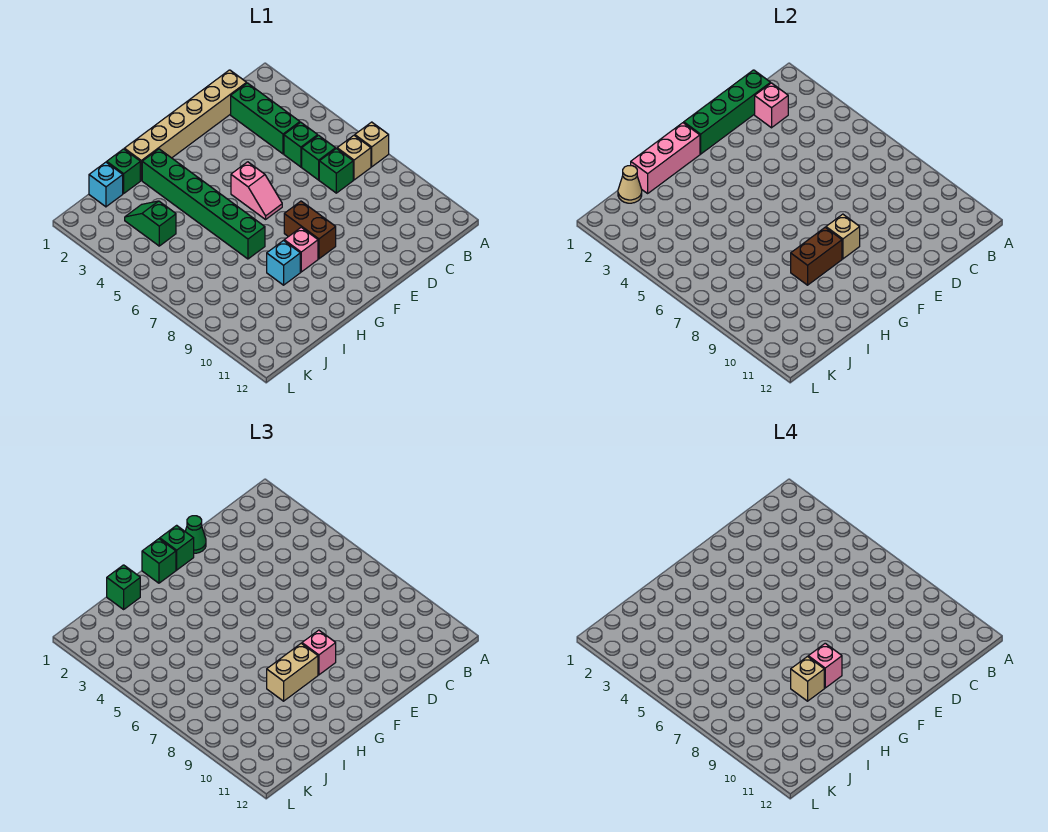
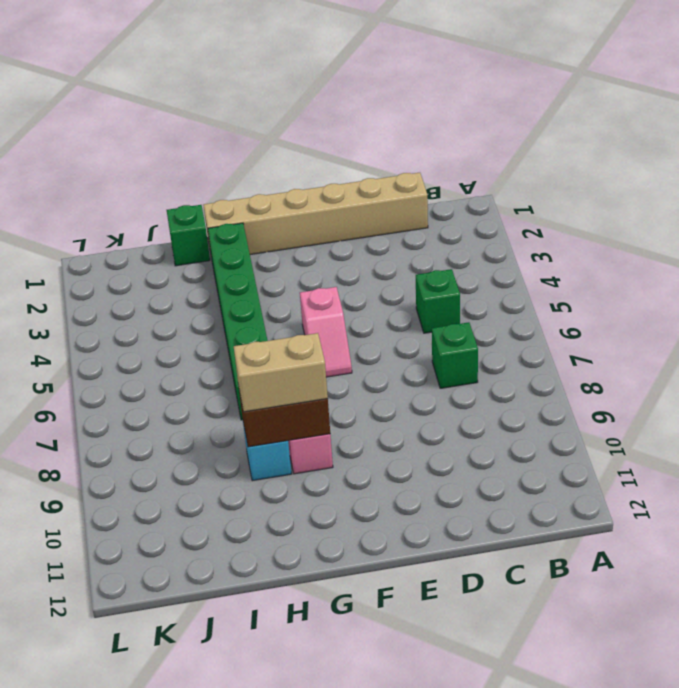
none -> tan 1x1 brick [355,122,389,167]
none -> tan 1x1 brick [337,135,371,180]
none -> green 1x3 brick [231,83,300,154]

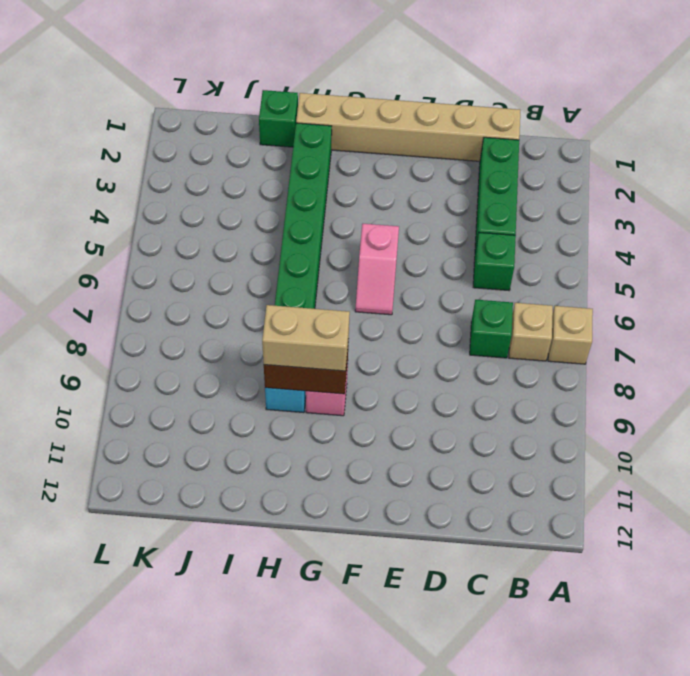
none -> green 1x1 brick [302,135,335,180]
none -> brown 1x2 brick [284,201,336,259]
none -> cyan 1x1 brick [89,162,123,207]

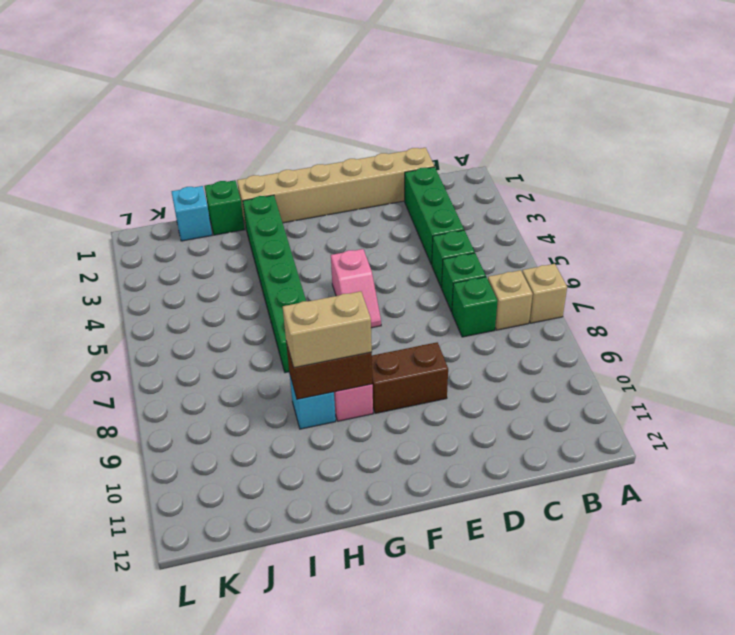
brown 1x2 brick [372,342,448,413] -> brown 1x2 brick turned to [284,201,336,259]
none -> green 1x2 slope [125,201,176,246]
none -> green 1x4 brick [684,70,771,154]
none -> pink 1x1 brick [755,83,788,128]

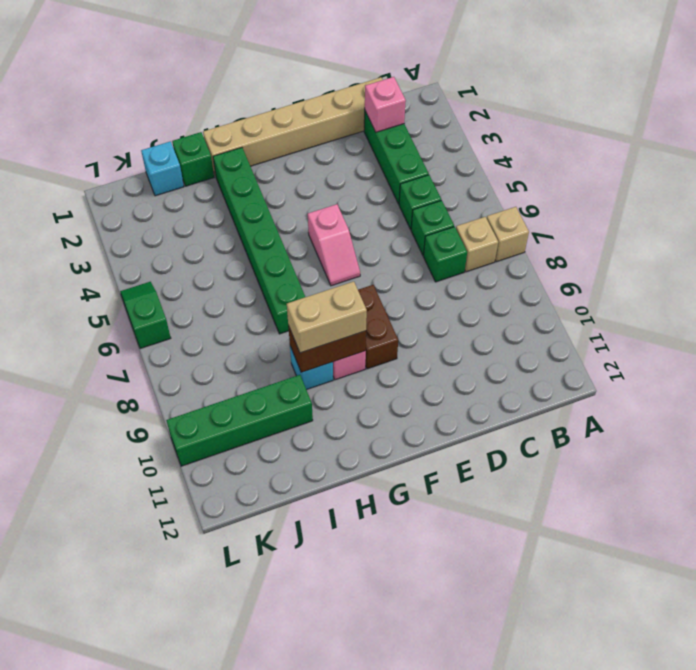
green 1x4 brick [166,375,313,466] -> green 1x4 brick moved to [684,70,771,154]
green 1x2 slope [120,282,171,349] -> green 1x2 slope moved to [125,201,176,246]
none -> tan 1x1 brick [826,214,860,259]
none -> pink 1x3 brick [631,123,700,193]
none -> tan 1x1 cone [618,166,642,203]

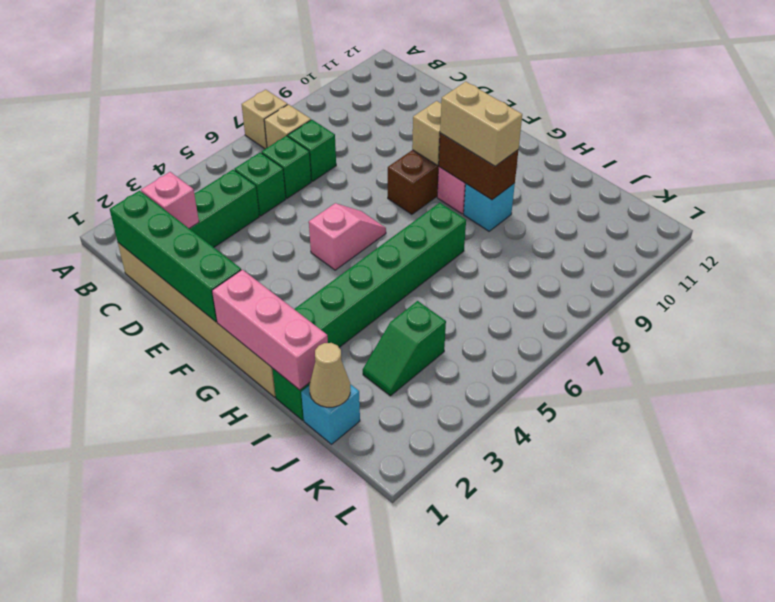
none -> green 1x1 cone [185,516,206,553]
none -> green 1x1 brick [160,525,194,570]
none -> pink 1x1 brick [302,630,336,675]

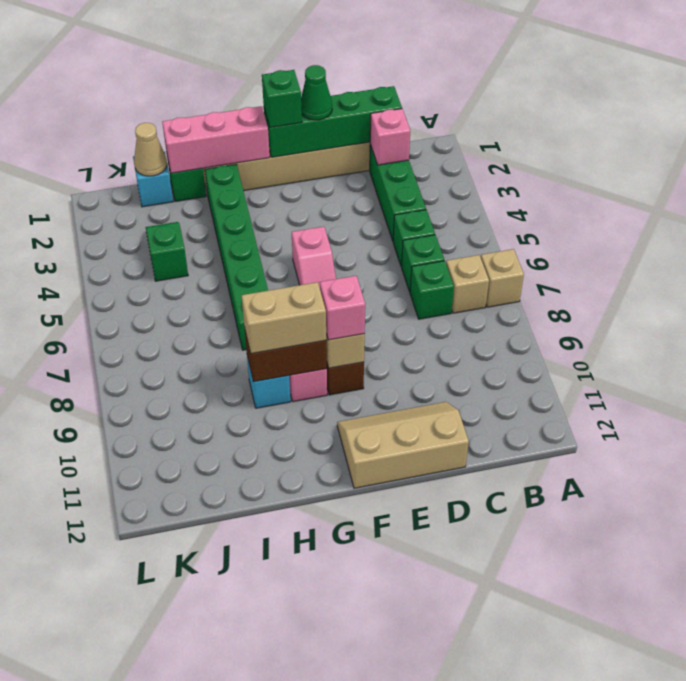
tan 2x3 slope [337,402,469,488] -> none
none -> green 1x1 brick [142,539,176,583]
none -> green 1x1 brick [107,565,140,609]
none -> pink 1x1 brick [808,643,842,688]

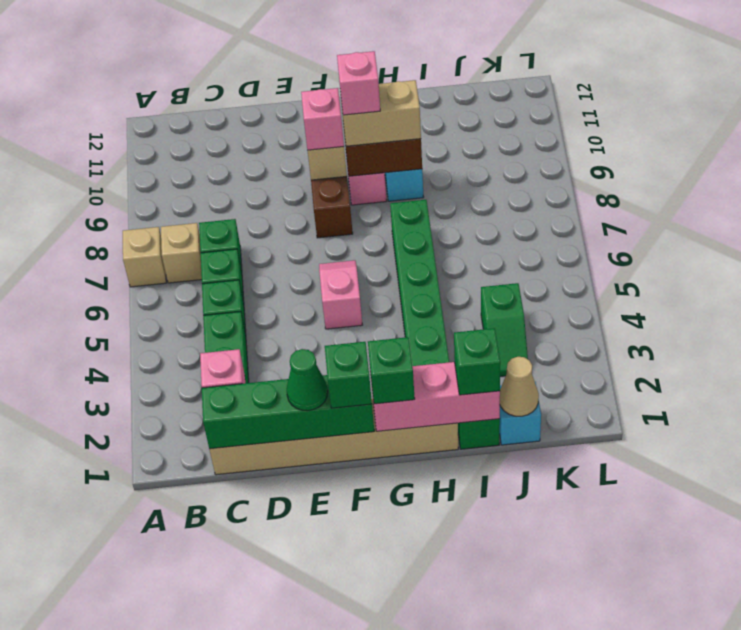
none -> tan 1x1 brick [791,657,824,701]

